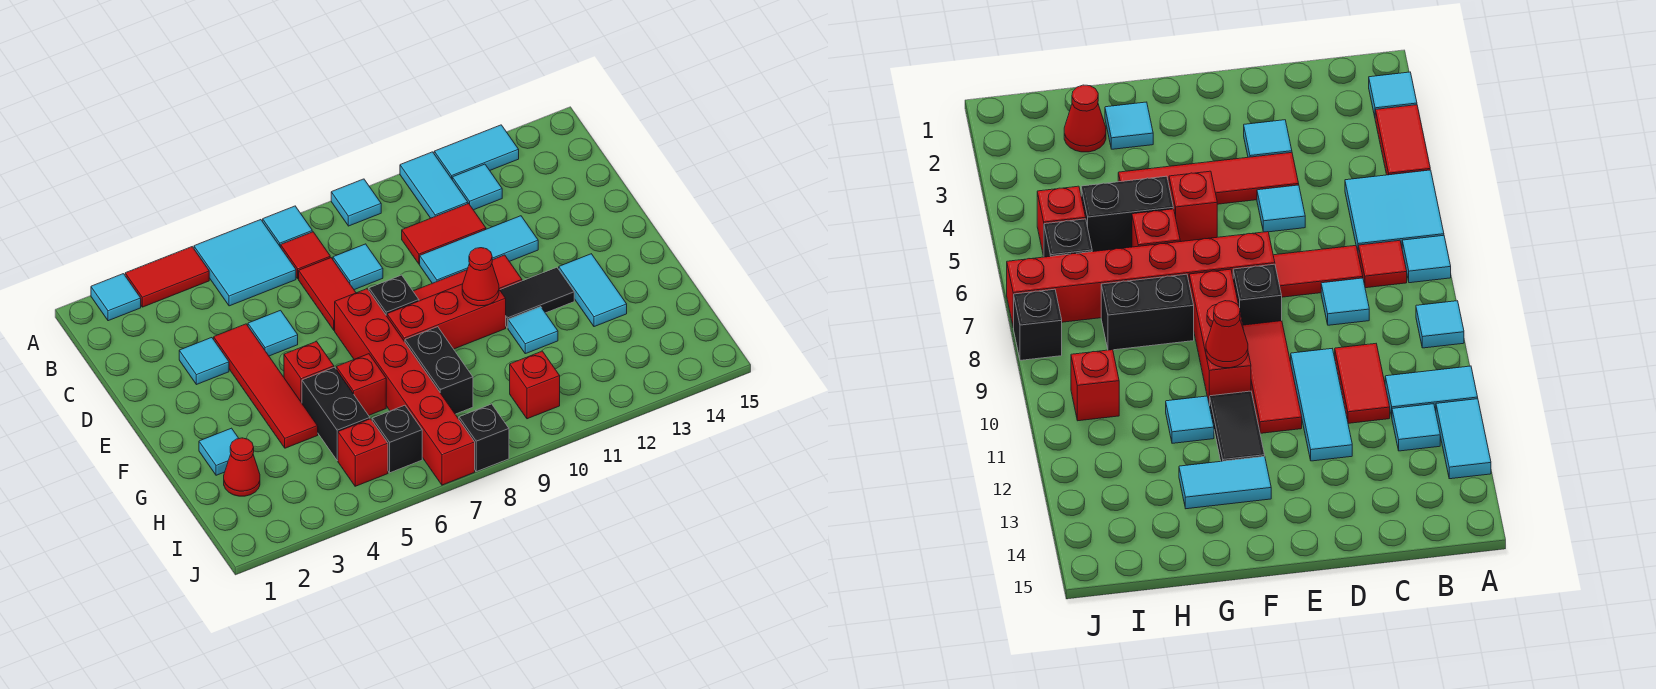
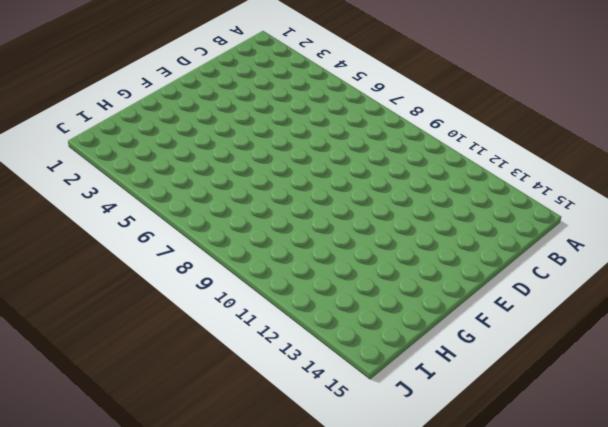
none -> cyan 1x1 tile [91,274,141,321]
none -> red 1x2 tile [125,247,209,307]
none -> cyan 2x2 tile [194,220,296,306]
none -> cyan 1x1 tile [263,206,312,247]

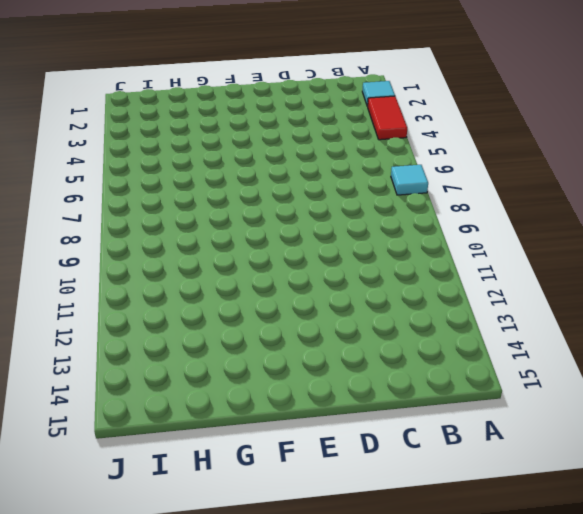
none -> cyan 2x2 tile [194,220,296,306]
none -> cyan 1x1 tile [331,179,381,226]
none -> cyan 1x2 tile [400,152,468,218]
none -> cyan 1x2 tile [434,125,519,179]

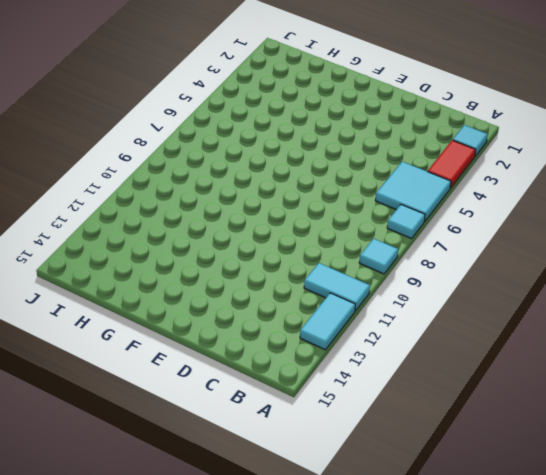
none -> red 1x1 tile [281,232,330,279]
none -> cyan 1x1 tile [452,164,502,210]
none -> red 1x2 tile [299,258,356,330]
none -> cyan 1x1 tile [333,244,383,290]

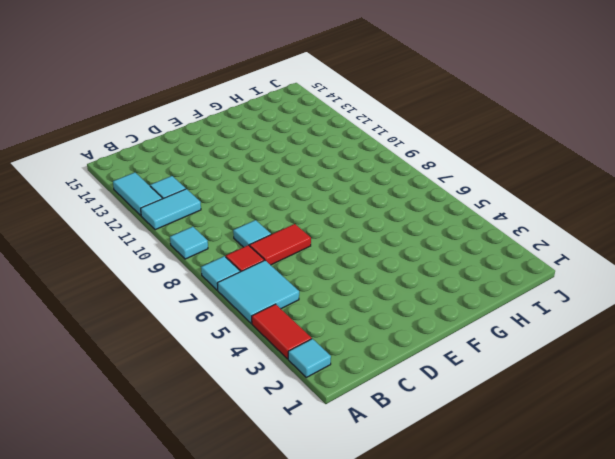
none -> red 1x2 tile [402,203,486,264]
none -> cyan 1x1 tile [179,338,229,385]
none -> red 1x4 tile [214,324,318,448]
none -> cyan 1x1 tile [248,310,298,356]

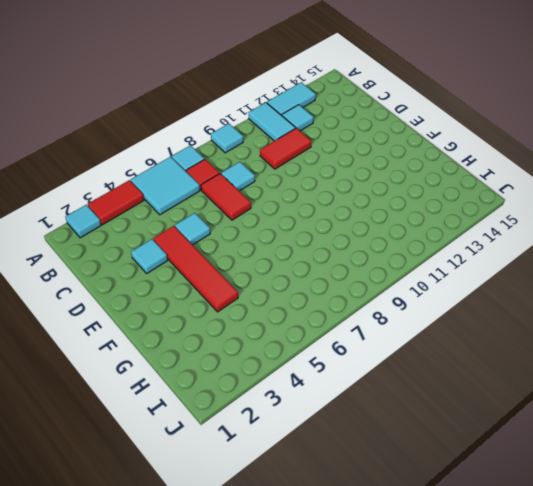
none -> cyan 1x3 tile [420,216,538,283]
none -> red 1x6 brick [335,289,475,485]
none -> black 1x1 brick [369,275,419,316]
none -> red 1x3 tile [413,255,522,301]

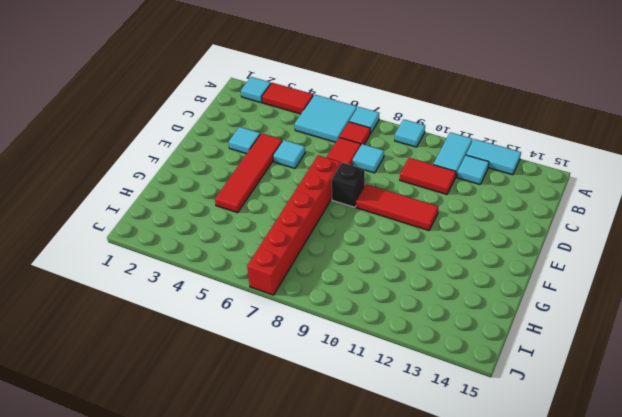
none -> cyan 1x3 tile [420,216,538,283]
none -> red 1x1 brick [284,342,334,403]
none -> red 1x3 brick [387,284,506,349]
none -> black 1x2 tile [500,267,574,328]

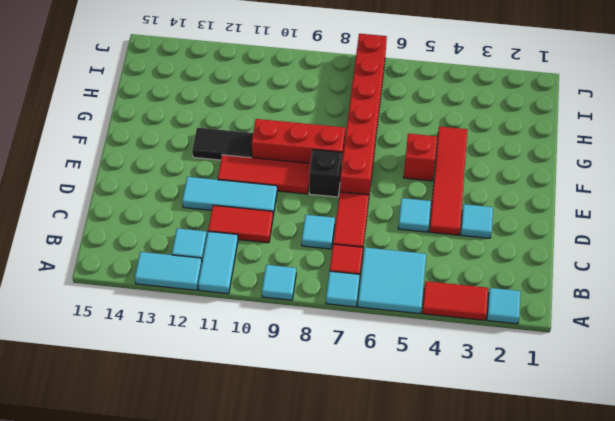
none -> cyan 1x2 tile [559,254,627,327]
none -> cyan 1x1 tile [199,428,239,475]
none -> black 1x2 brick [302,367,370,461]
none -> red 1x1 brick [336,354,386,415]

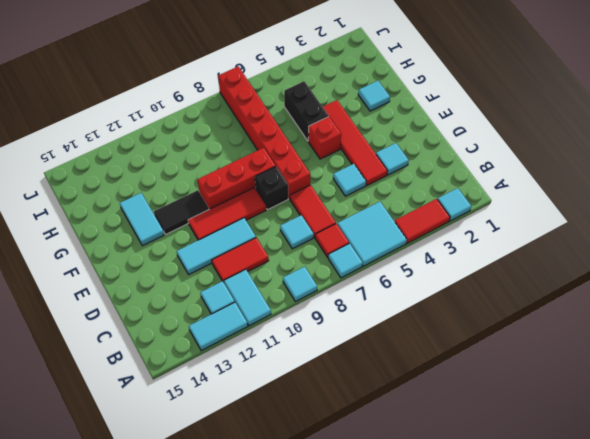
none -> red 1x1 brick [336,354,386,415]
none -> black 1x2 brick [405,327,473,414]
none -> cyan 1x1 tile [508,307,558,354]
none -> red 1x1 cone [224,438,260,496]

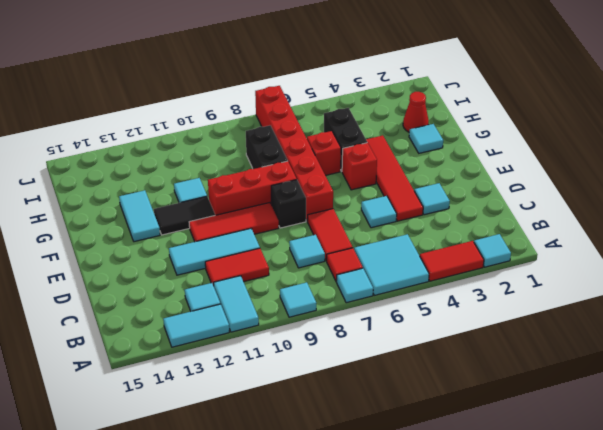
none -> red 1x1 brick [338,419,388,486]
none -> black 1x1 brick [372,405,422,473]
none -> red 1x1 brick [510,351,560,419]
none -> black 1x1 brick [459,404,509,472]

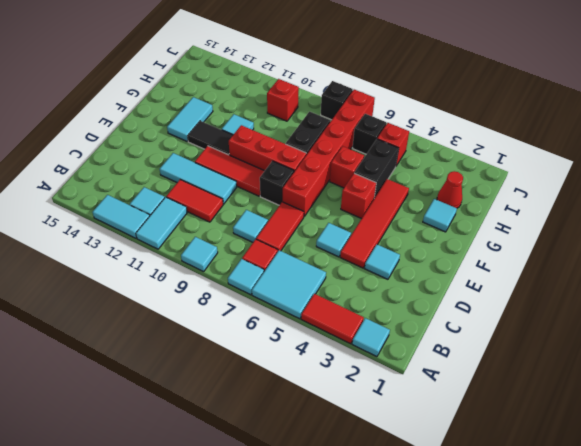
none -> red 1x1 cone [462,248,499,306]

